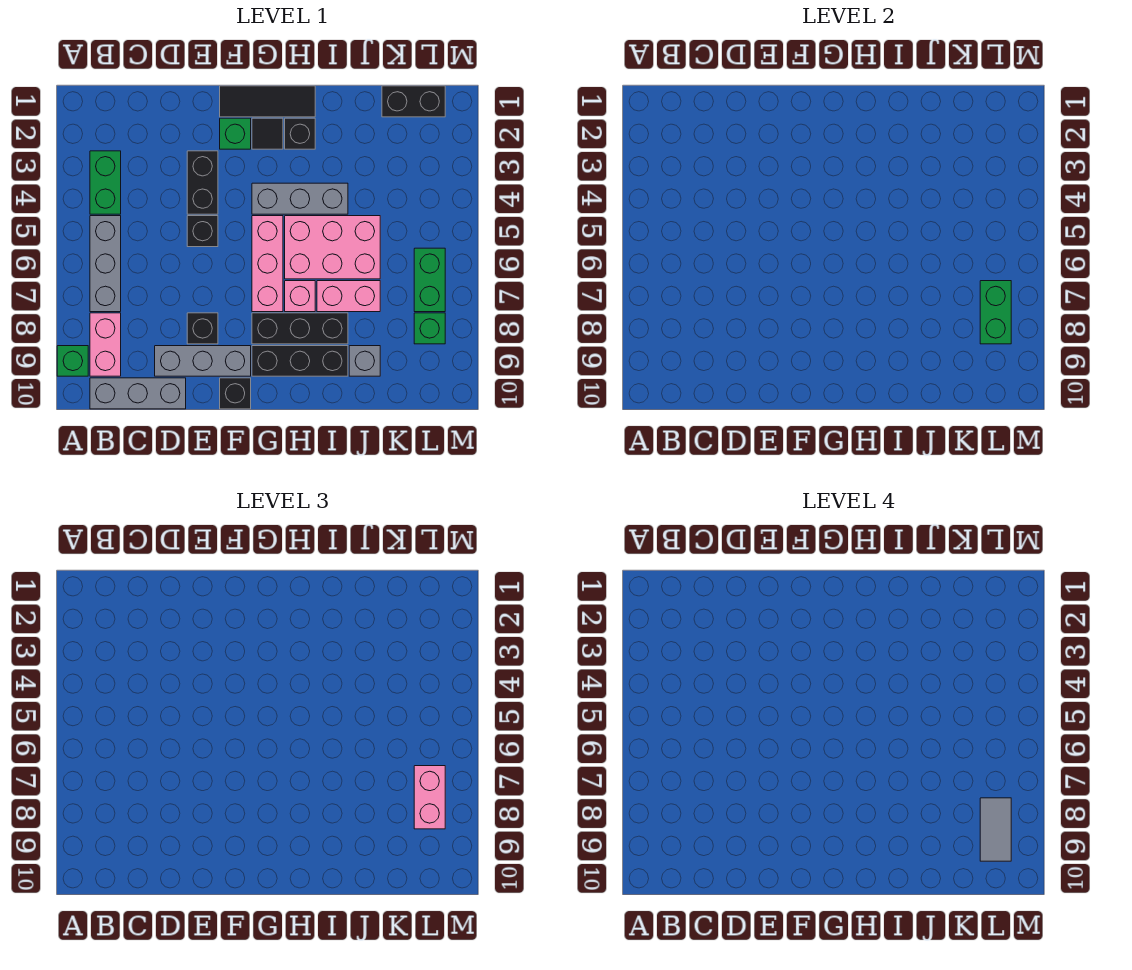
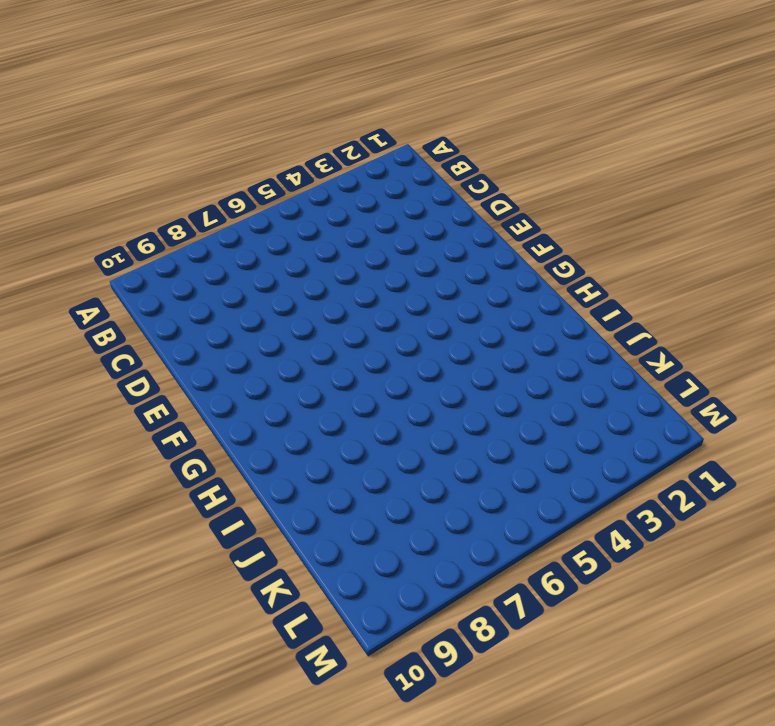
none -> green 1x1 brick [57,346,88,376]
none -> green 1x2 brick [90,151,121,214]
none -> grey 1x3 brick [90,216,121,312]

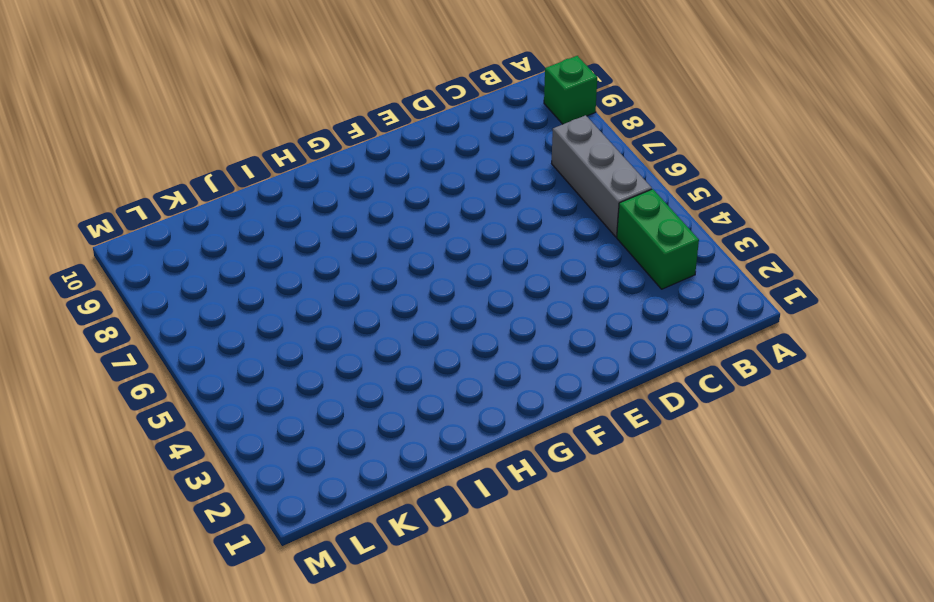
none -> pink 1x2 brick [90,313,121,376]
none -> grey 1x3 brick [90,378,186,409]
none -> grey 1x3 brick [155,346,251,376]

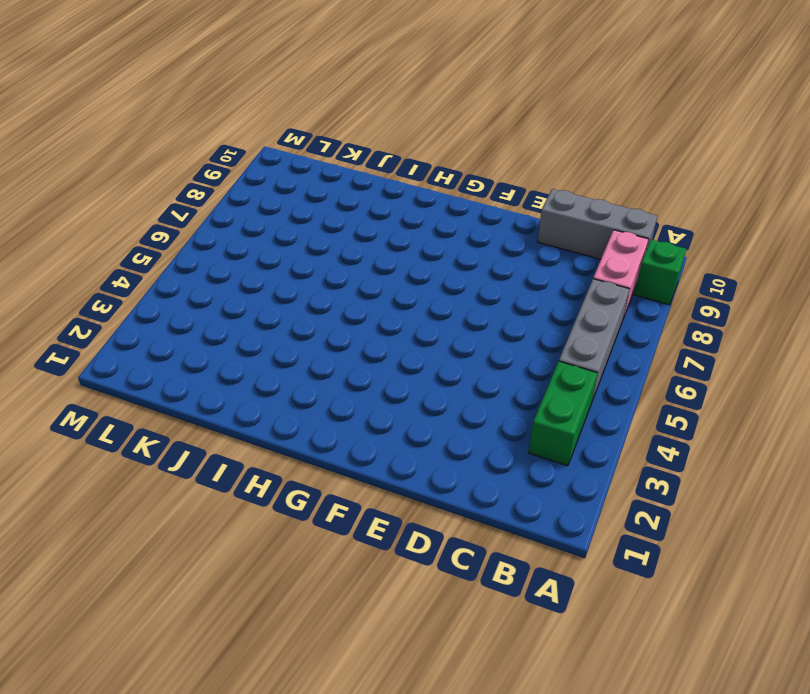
none -> grey 1x3 brick [155,346,251,376]
none -> black 1x2 brick [187,151,218,214]
none -> black 1x1 brick [187,216,218,247]

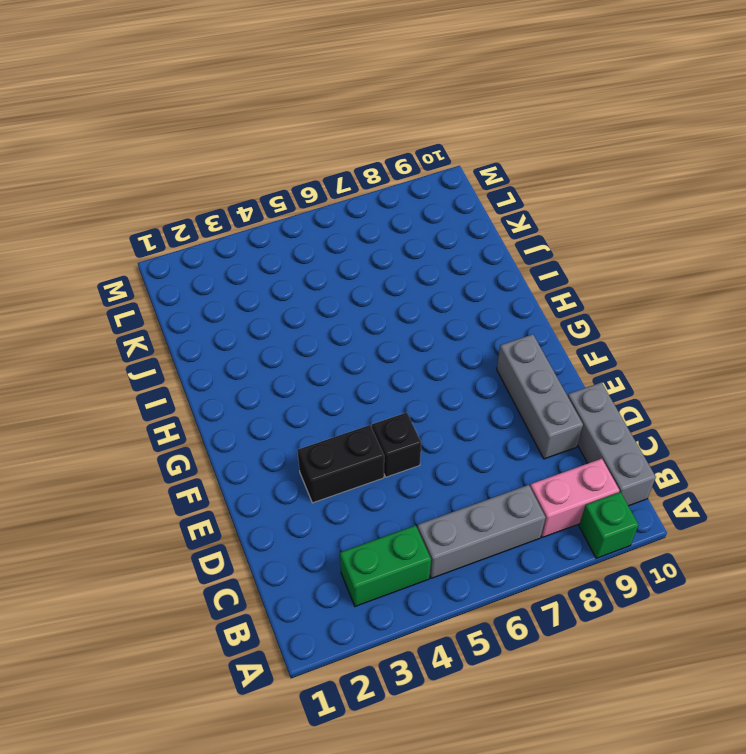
none -> black 1x1 brick [187,313,218,344]
none -> black 1x3 tile [220,86,315,117]
none -> green 1x1 brick [220,118,251,149]

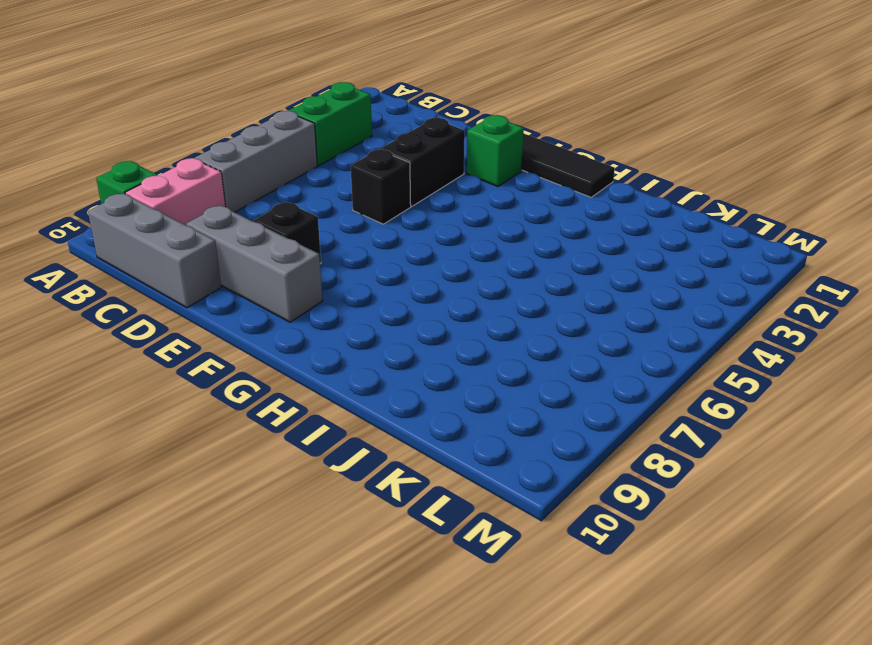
none -> black 1x1 brick [220,378,251,409]
none -> black 1x1 tile [252,118,283,149]
none -> grey 1x3 brick [252,183,348,214]

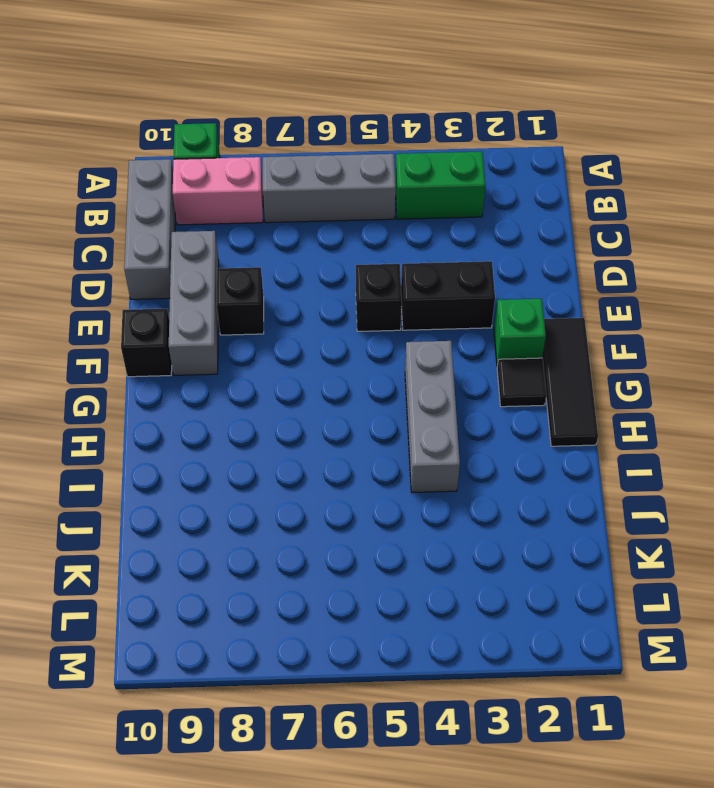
none -> pink 1x3 brick [252,216,283,312]
none -> black 1x3 brick [252,313,348,344]
none -> black 1x3 brick [252,346,348,376]

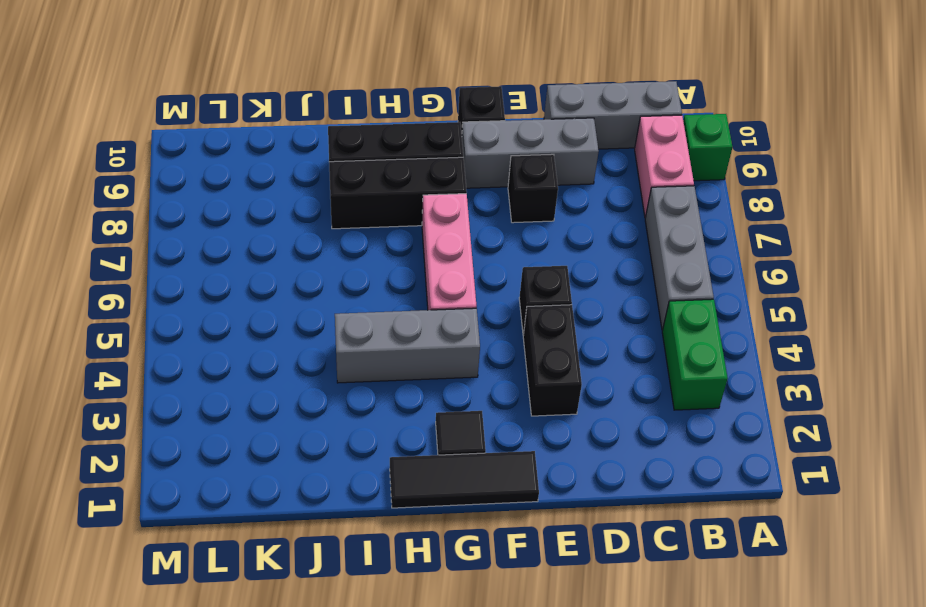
none -> green 1x1 brick [220,118,251,149]
none -> black 1x1 brick [285,118,315,149]
none -> pink 2x3 brick [285,216,380,279]

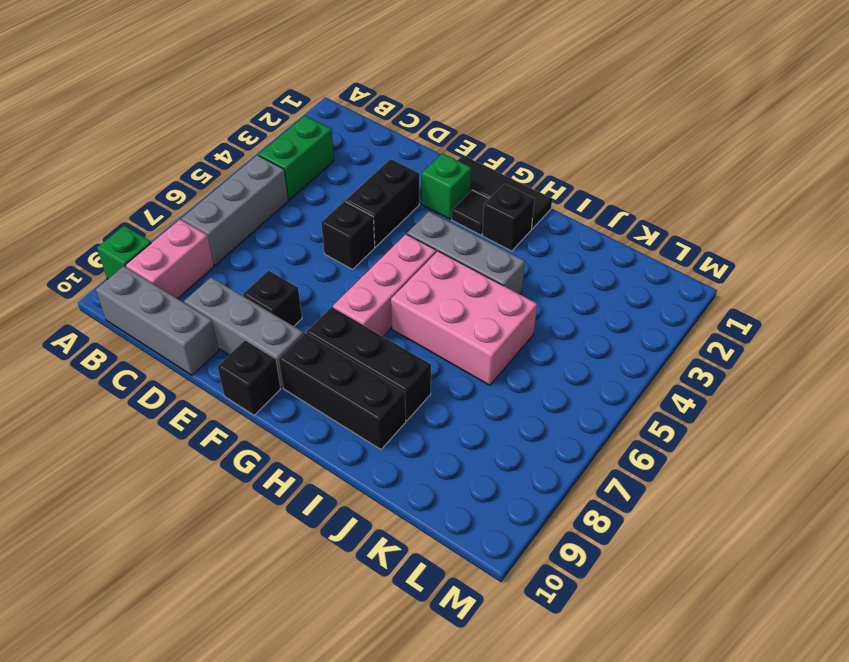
none -> pink 1x1 brick [285,281,315,312]
none -> pink 1x2 brick [317,281,380,312]
none -> grey 1x1 brick [349,346,380,376]

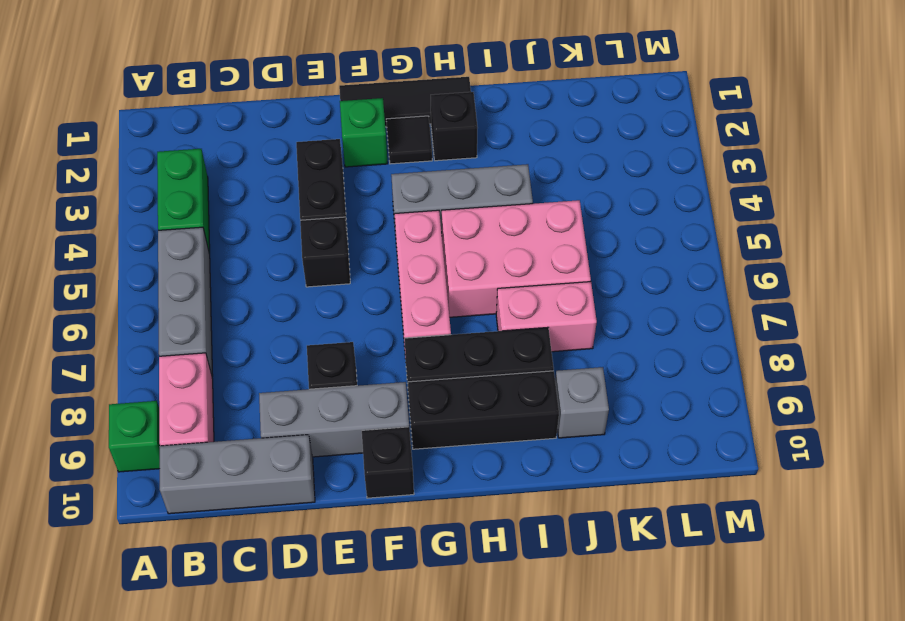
none -> pink 1x1 brick [285,281,315,312]
none -> black 1x2 brick [382,86,445,117]
none -> green 1x2 brick [414,248,445,312]

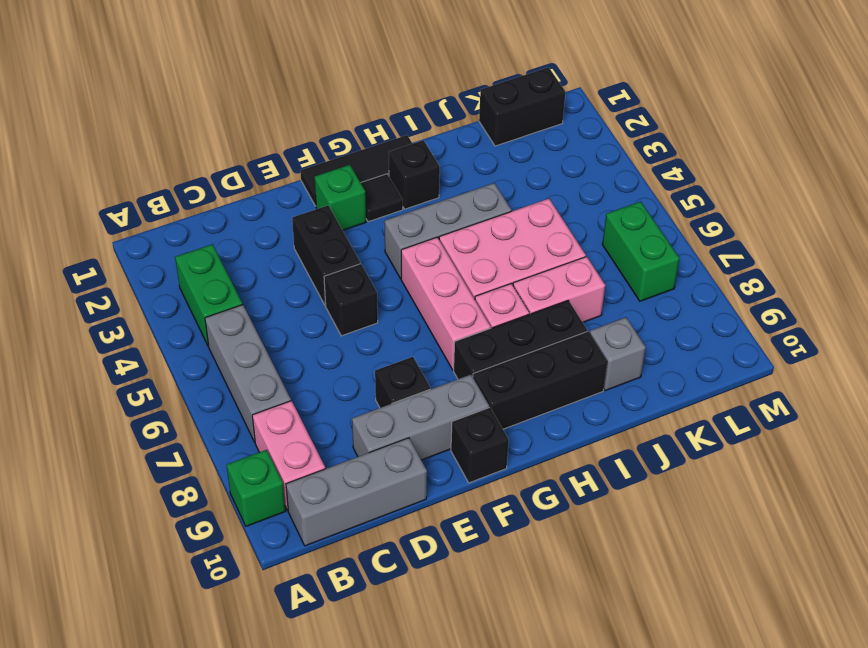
none -> green 1x1 brick [414,313,445,344]
none -> green 1x2 brick [980,281,1011,344]
none -> pink 1x2 brick [414,766,445,829]

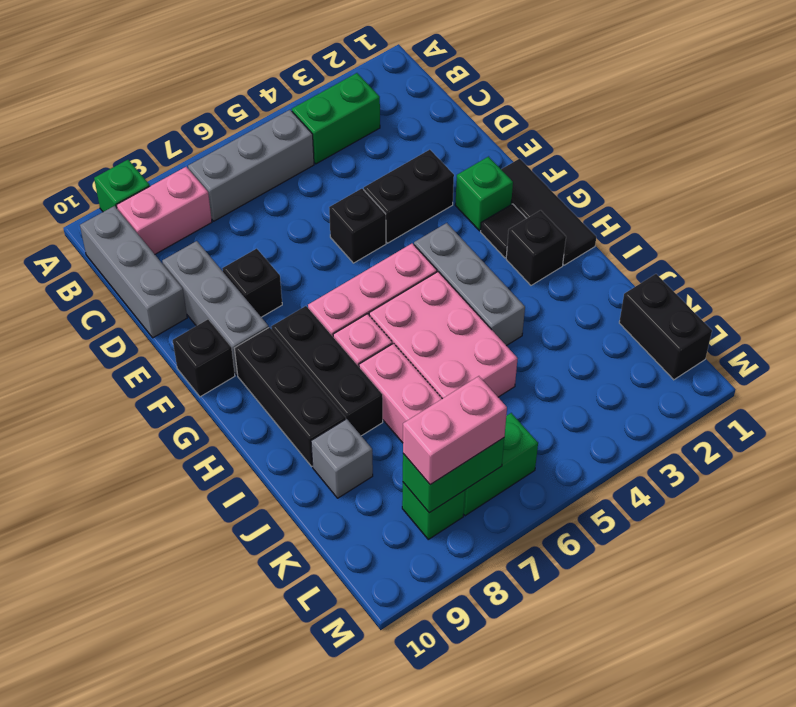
none -> grey 1x2 tile [980,798,1011,861]

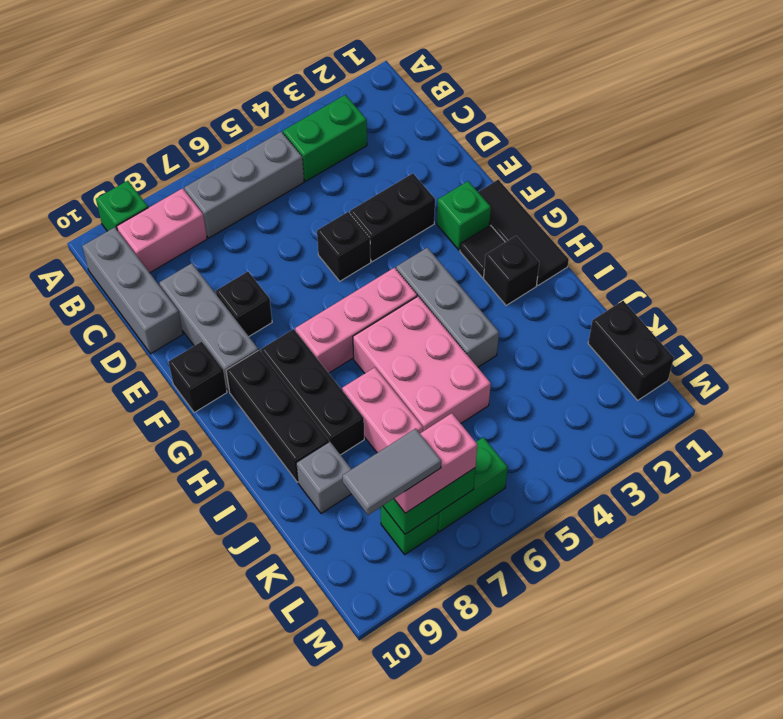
none -> pink 1x1 brick [285,281,315,312]

